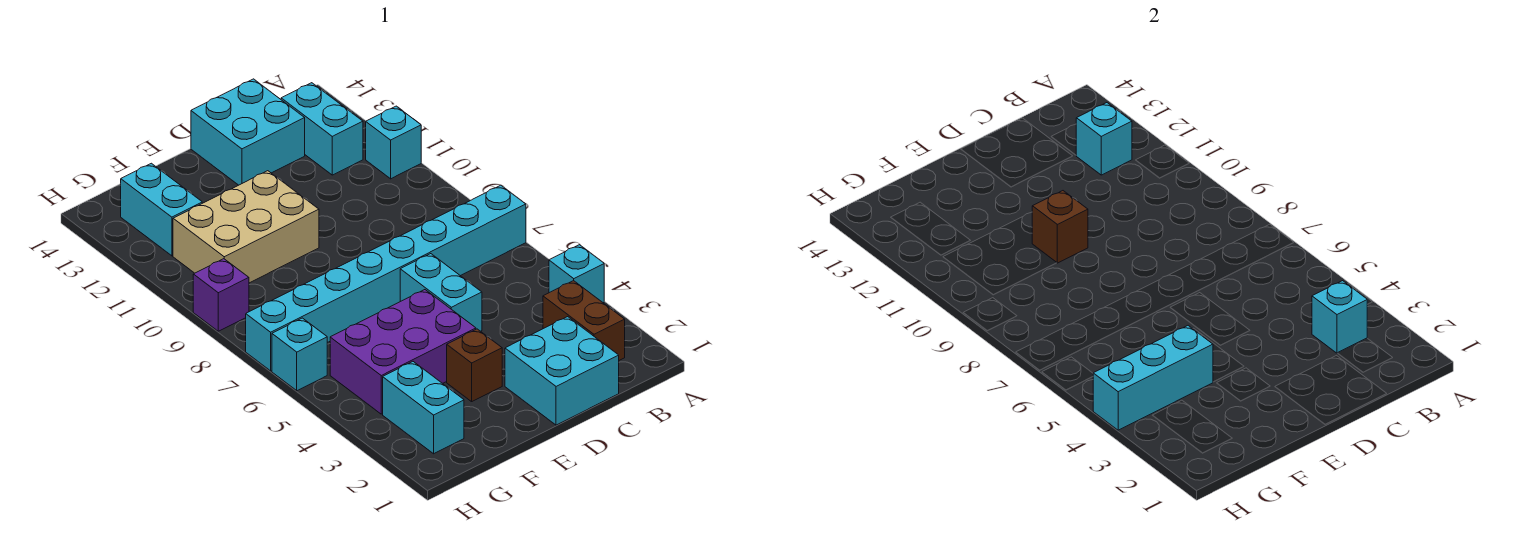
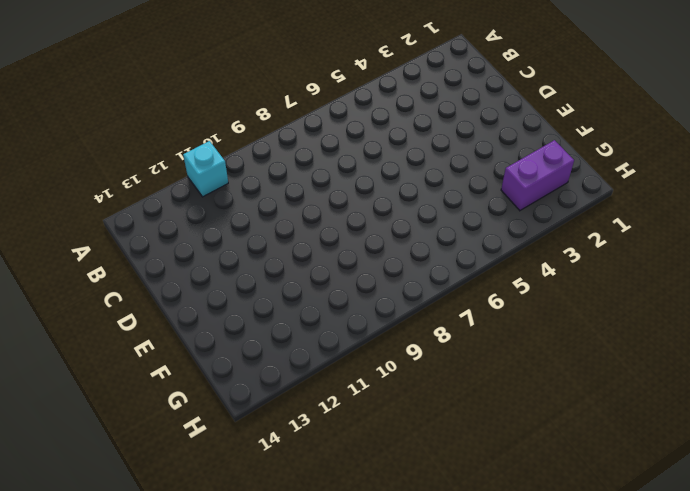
purple 1x2 brick [501,140,574,211] -> cyan 1x2 brick [383,362,464,454]
none -> cyan 1x1 brick [549,245,604,303]
none -> cyan 1x8 brick [246,185,526,371]
none -> brown 1x2 brick [543,281,625,360]

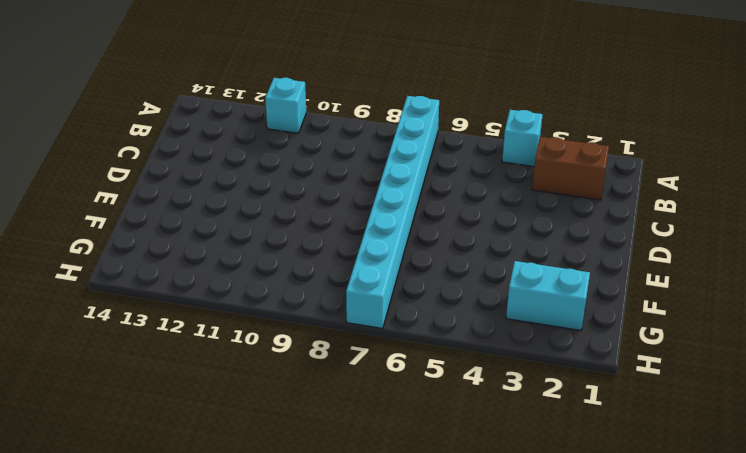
none -> cyan 1x2 brick [281,83,363,175]
none -> cyan 2x2 brick [505,317,619,425]
none -> cyan 2x2 brick [191,79,305,185]

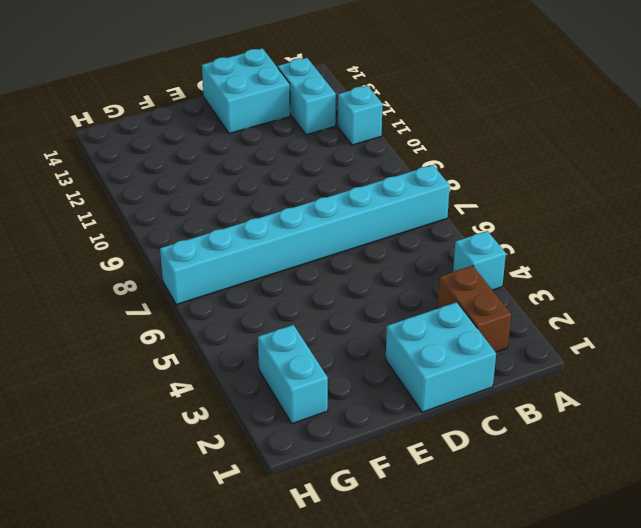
none -> cyan 1x2 brick [400,254,482,331]
none -> brown 1x1 brick [447,329,502,402]
none -> purple 2x3 brick [330,290,476,414]

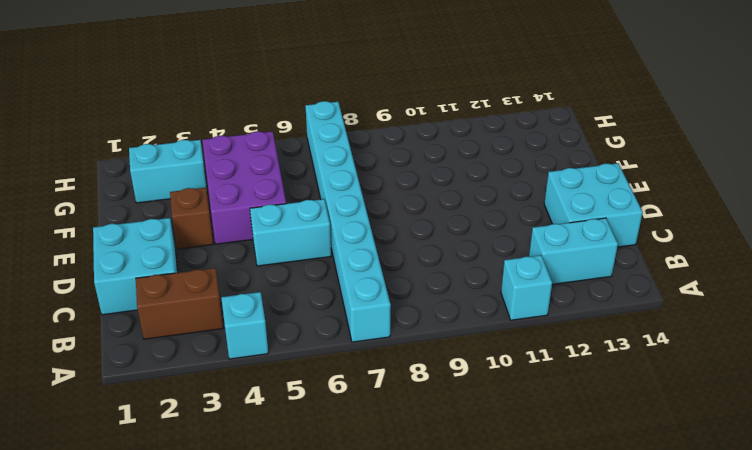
none -> tan 2x3 brick [173,171,319,283]
none -> cyan 1x2 brick [121,163,202,256]
none -> cyan 1x1 brick [272,318,327,391]

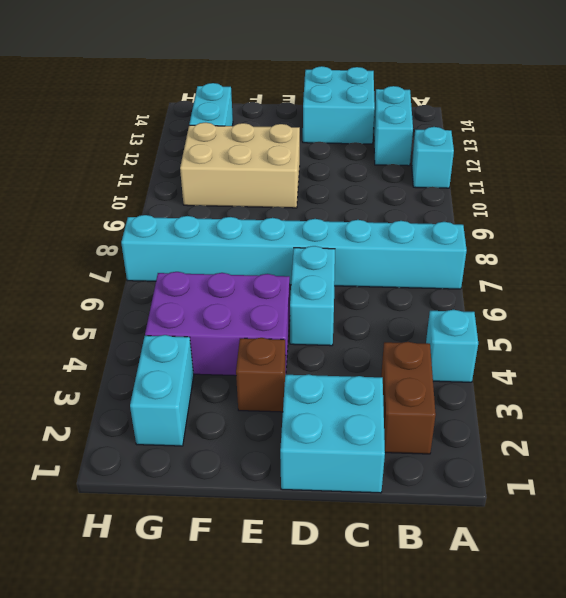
none -> cyan 1x1 brick [272,318,327,391]
none -> purple 1x1 brick [193,259,249,331]
none -> cyan 1x1 brick [1312,281,1367,353]

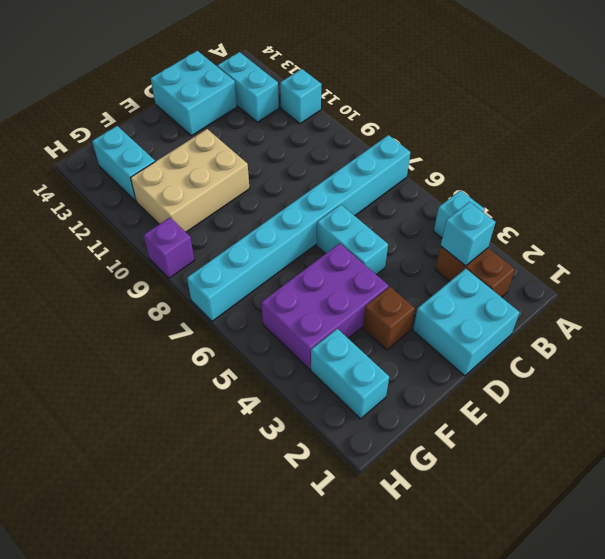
none -> cyan 1x1 brick [272,318,327,391]
none -> cyan 1x1 brick [1076,103,1132,175]
none -> brown 1x1 brick [1032,191,1088,263]

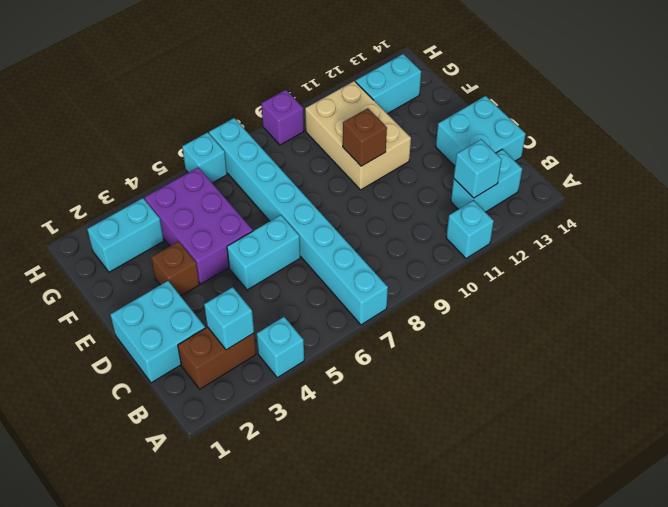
none -> cyan 1x3 brick [1093,326,1213,430]

